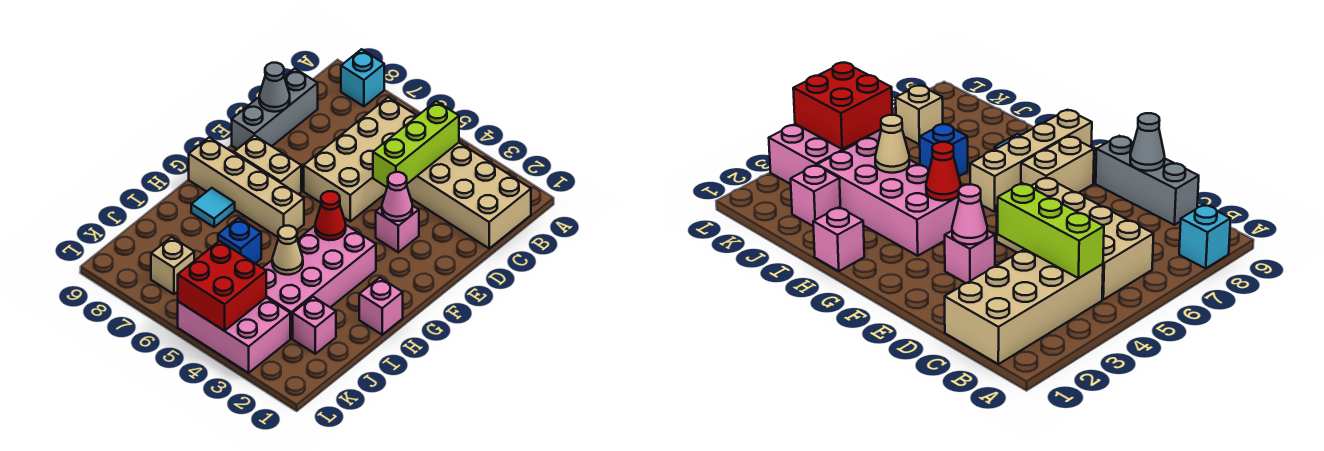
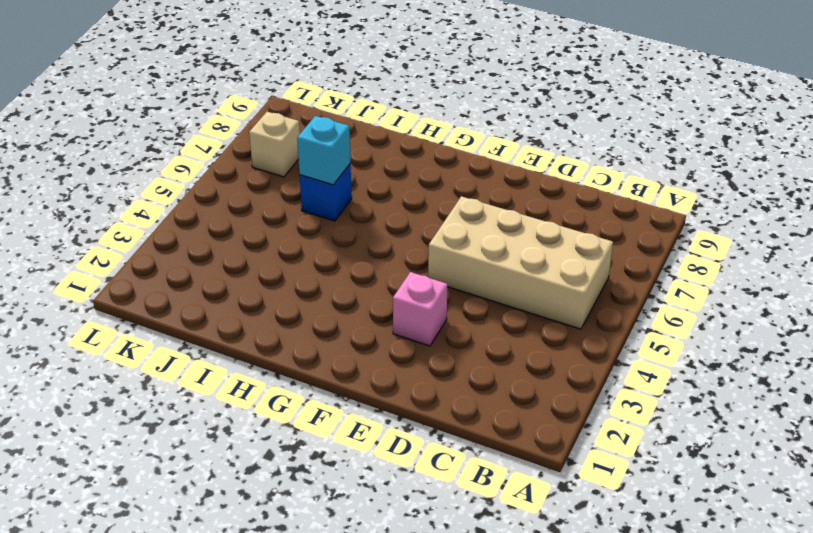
cyan 1x1 brick [297,116,350,185] -> cyan 1x1 brick moved to [341,49,384,106]
none -> tan 2x4 brick [407,143,531,248]
none -> grey 1x3 brick [232,68,318,149]
none -> tan 1x2 brick [234,135,301,194]

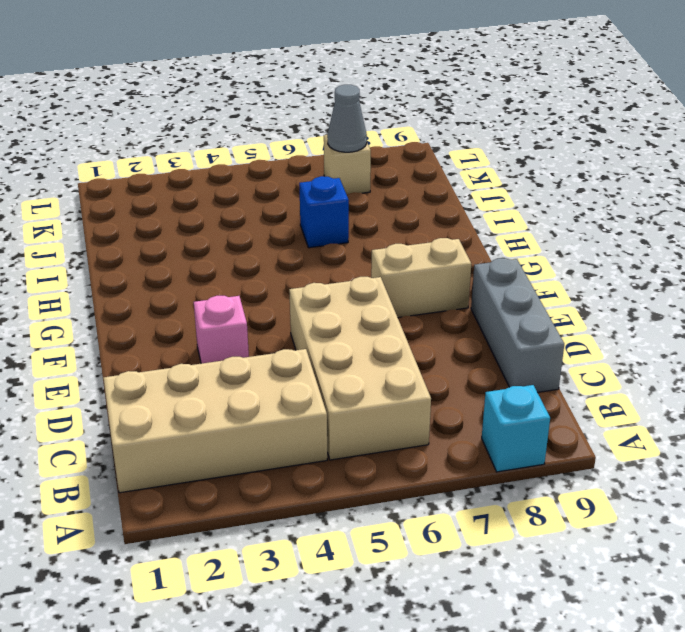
grey 1x1 cone [327,85,367,152] -> grey 1x1 cone moved to [259,63,290,112]
none -> pink 2x4 brick [263,225,376,338]
none -> tan 1x4 brick [189,137,304,237]
none -> pink 1x1 brick [359,278,403,335]

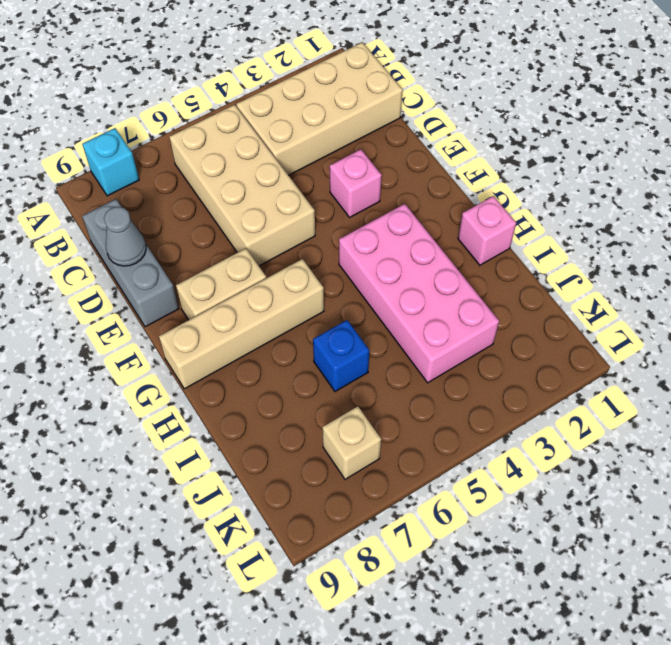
none -> cyan 1x1 tile [191,188,235,227]
none -> pink 1x1 brick [293,297,336,354]
none -> pink 2x3 brick [178,298,290,373]

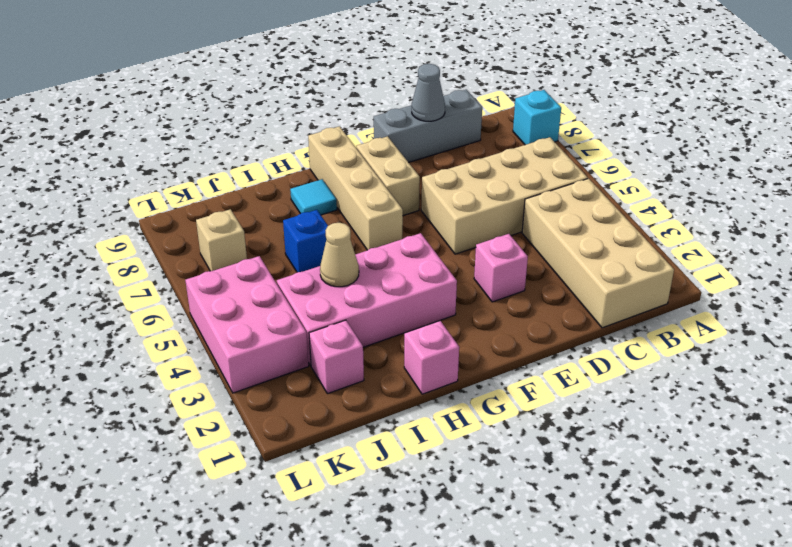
none -> lime 1x3 brick [373,101,459,187]
none -> pink 1x1 cone [382,172,412,221]
none -> red 1x1 cone [315,191,346,240]

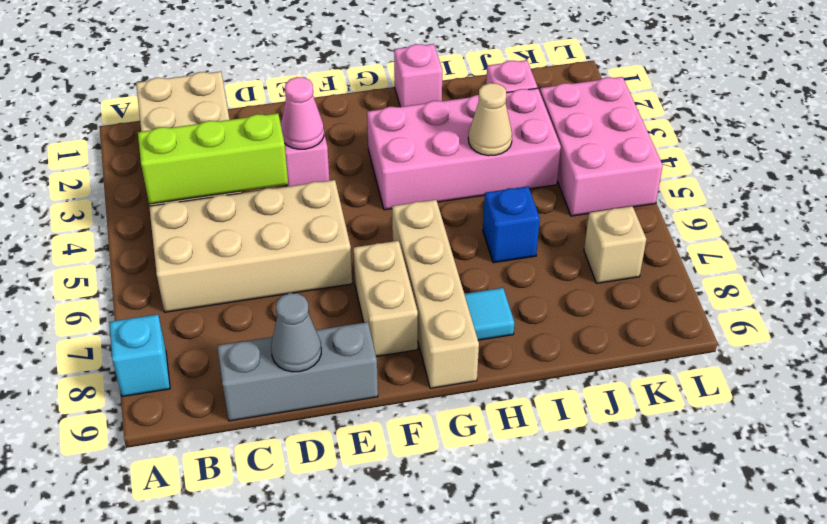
none -> red 1x1 cone [315,191,346,240]
none -> red 2x2 brick [178,241,266,331]

